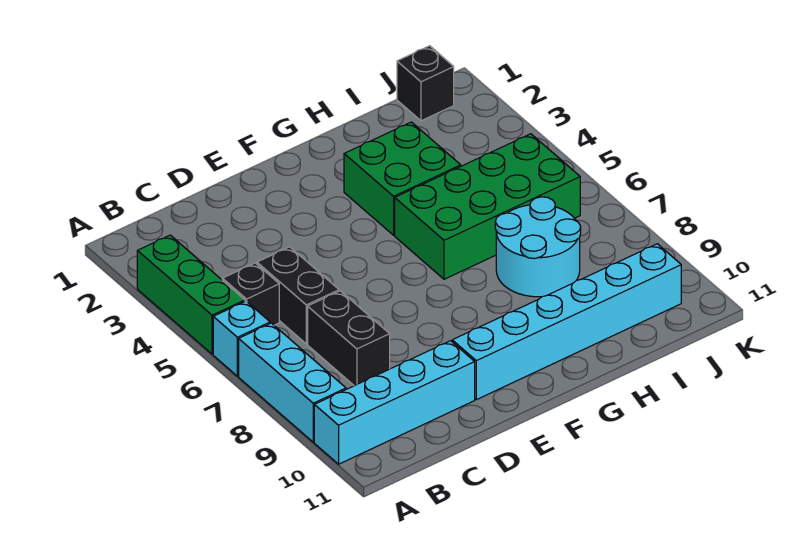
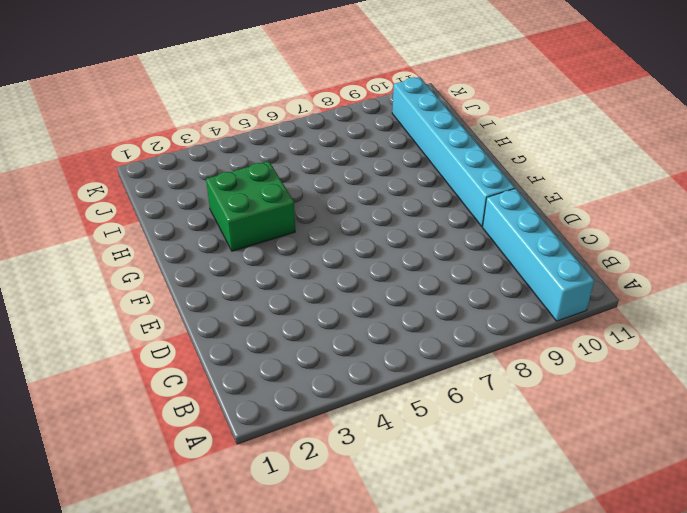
none -> green 1x3 brick [137,235,245,354]
none -> cyan 1x1 brick [213,301,270,376]
none -> cyan 1x3 brick [239,323,346,442]

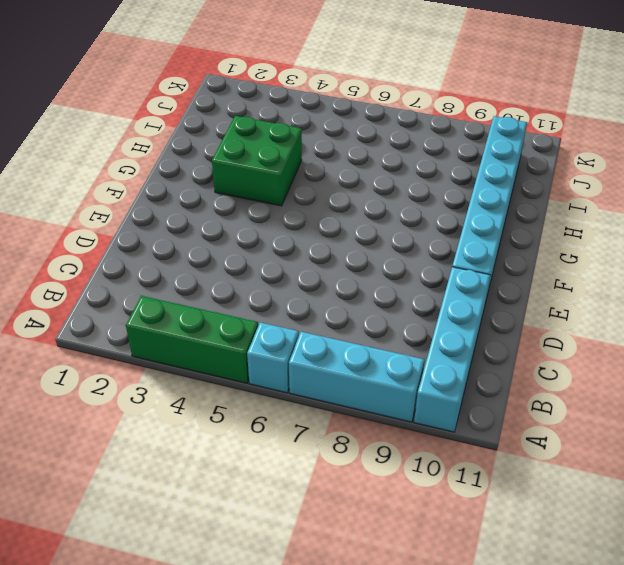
none -> black 1x1 brick [222,263,279,325]
none -> black 1x2 brick [257,247,339,344]
none -> black 1x2 brick [308,291,390,386]

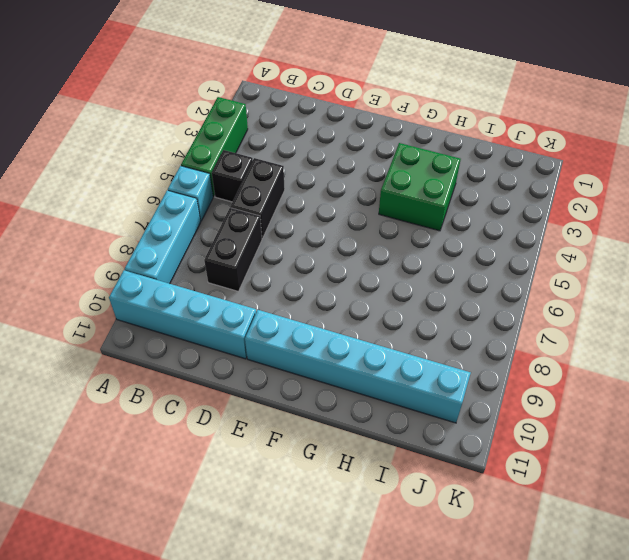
none -> green 2x4 brick [395,134,580,279]
none -> cyan 2x2 round brick [495,197,581,297]
none -> black 1x1 brick [397,46,454,121]

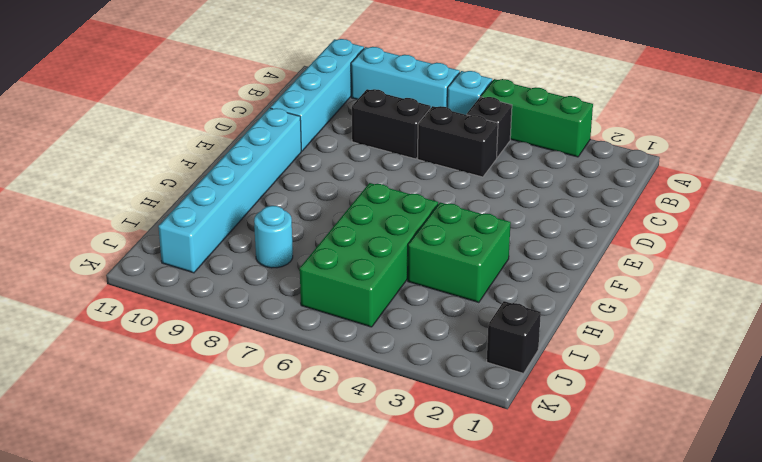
cyan 1x1 round brick [254,206,293,268] -> cyan 2x2 round brick [495,197,581,297]

